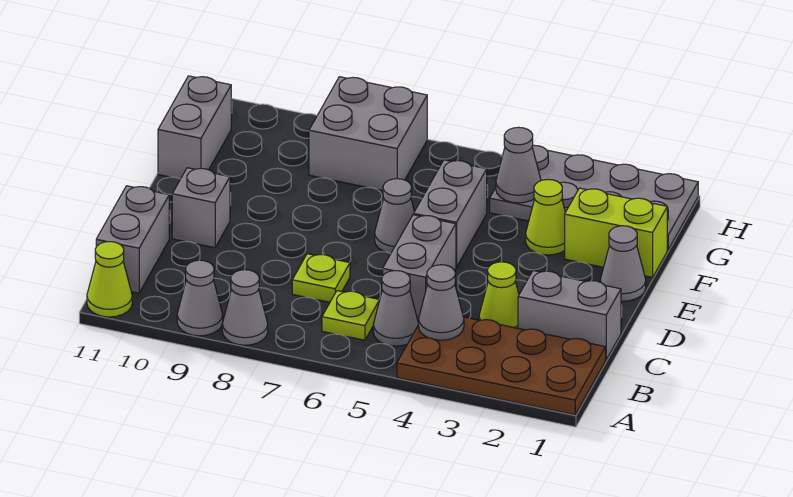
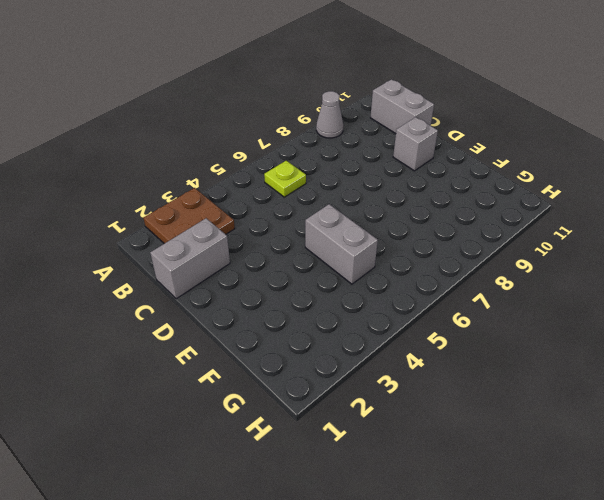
brown 2x2 plate [144,188,235,244] -> brown 2x4 plate [397,317,606,415]
none -> grey 1x1 cone [222,270,268,345]
none -> lime 1x1 cone [87,242,132,317]
none -> grey 1x1 cone [373,271,418,346]

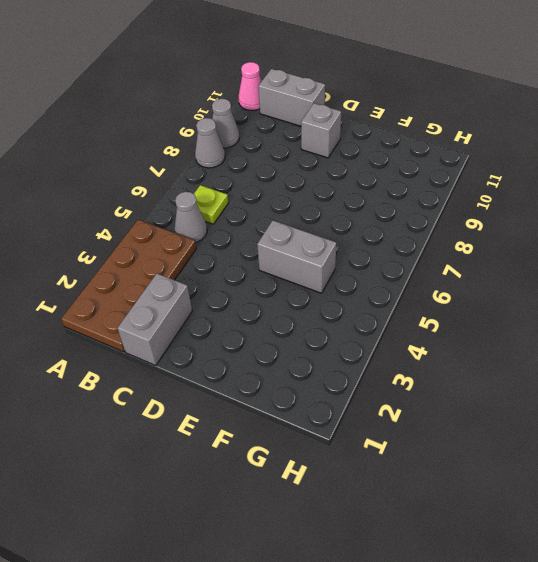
pink 1x1 cone [239,62,262,110] -> lime 1x1 cone [87,242,132,317]
none -> lime 1x1 cone [479,262,519,328]
none -> grey 1x2 brick [383,215,456,320]
none -> lime 1x1 plate [292,254,350,302]

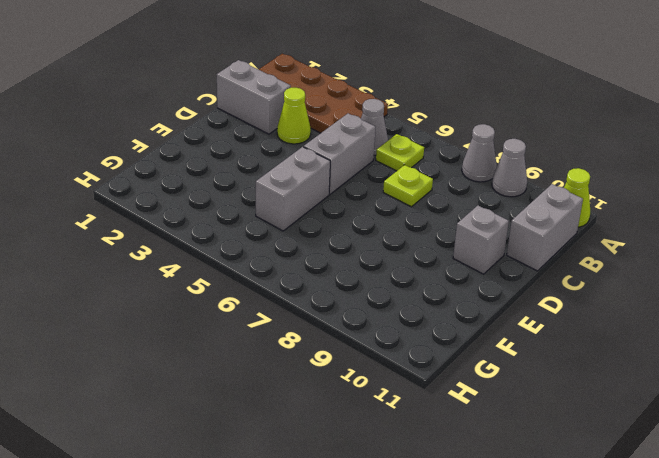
none -> grey 1x1 cone [600,226,646,301]
none -> grey 1x1 cone [375,179,414,253]
none -> lime 1x2 brick [565,188,667,277]

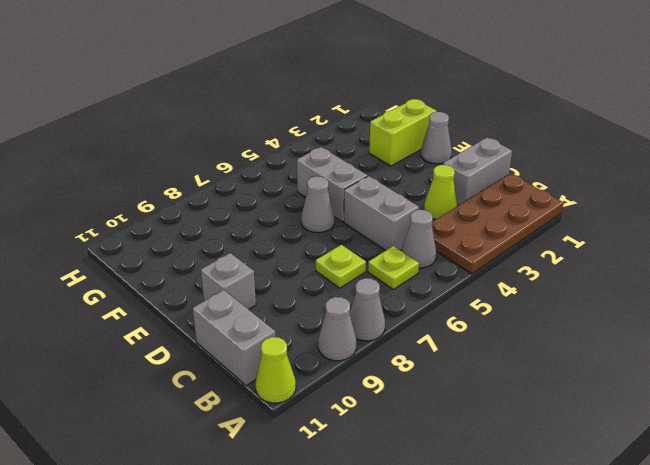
none -> lime 1x1 cone [526,180,565,255]
none -> grey 1x2 brick [158,76,231,179]
none -> grey 2x4 plate [490,145,698,250]

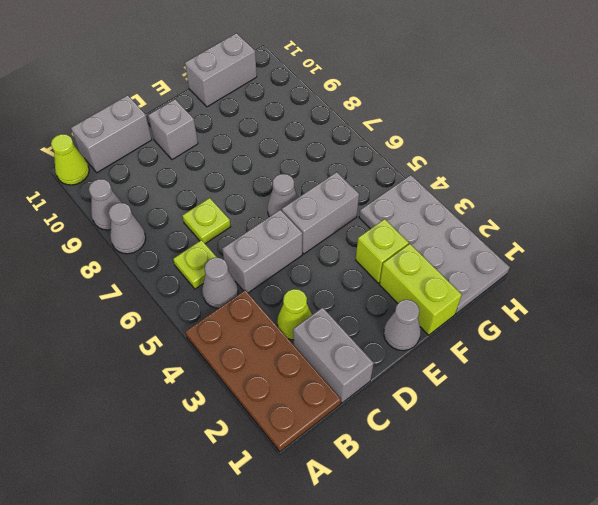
lime 1x1 brick [356,219,409,283] -> lime 1x1 cone [526,180,565,255]
none -> grey 2x2 brick [309,77,427,191]
none -> grey 1x1 cone [418,265,464,340]
none -> grey 1x1 cone [496,127,541,203]

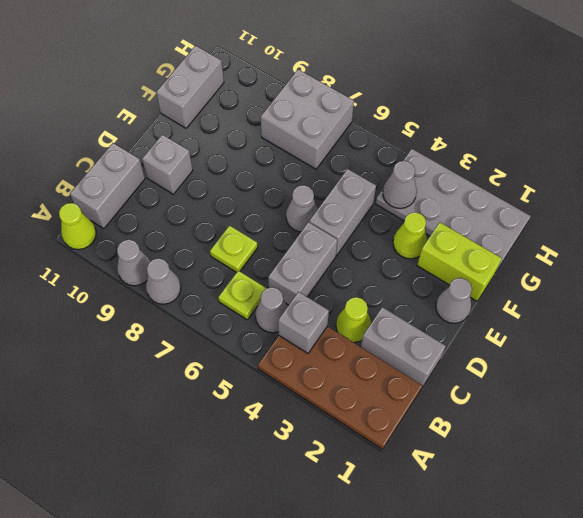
grey 1x1 brick [278,292,329,353] -> grey 1x1 cone [418,265,464,340]

